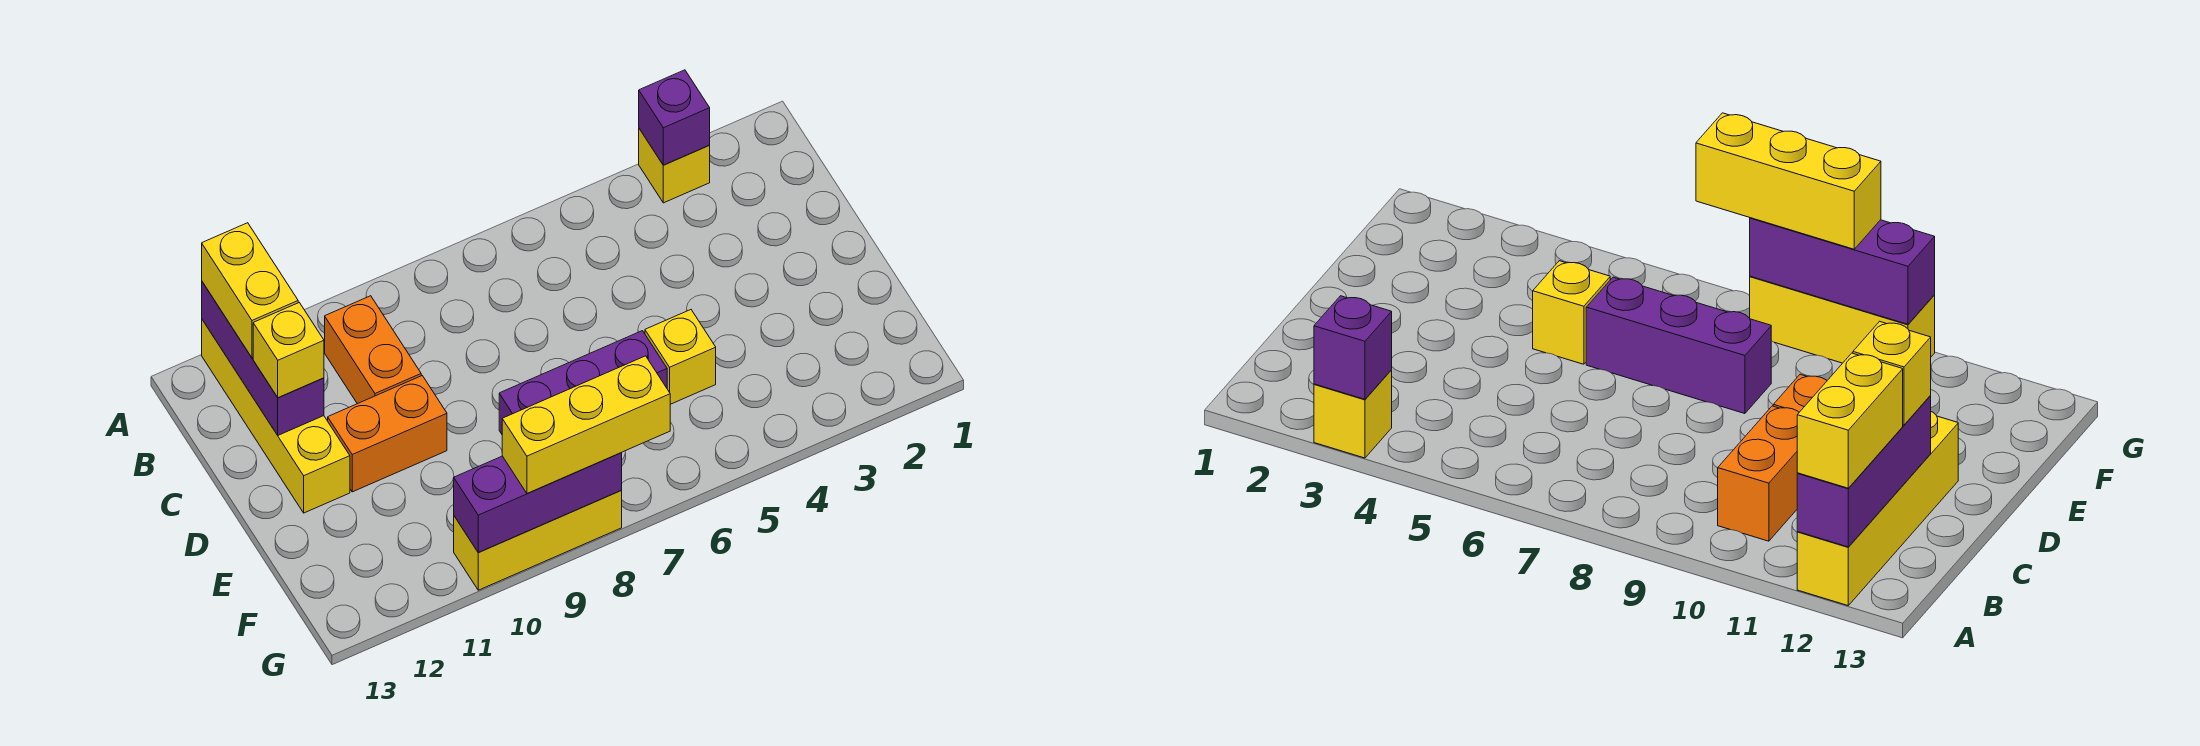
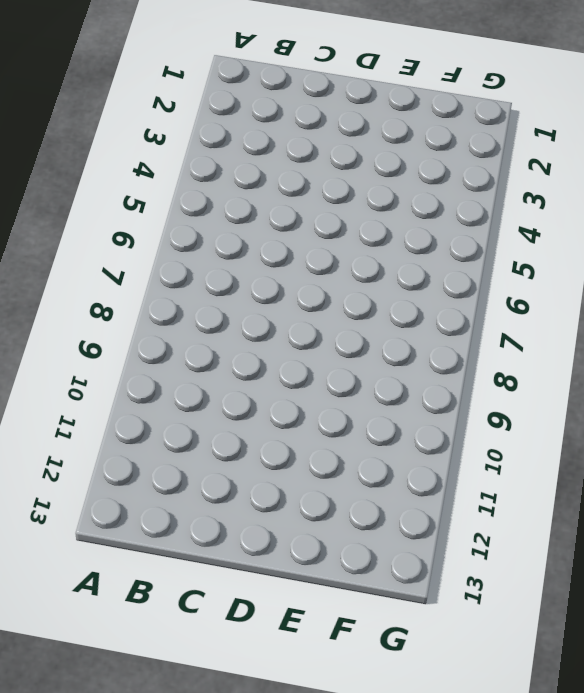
none -> yellow 1x1 brick [639,129,710,203]
none -> yellow 1x4 brick [202,320,350,513]
none -> orange 1x2 brick [325,296,421,404]

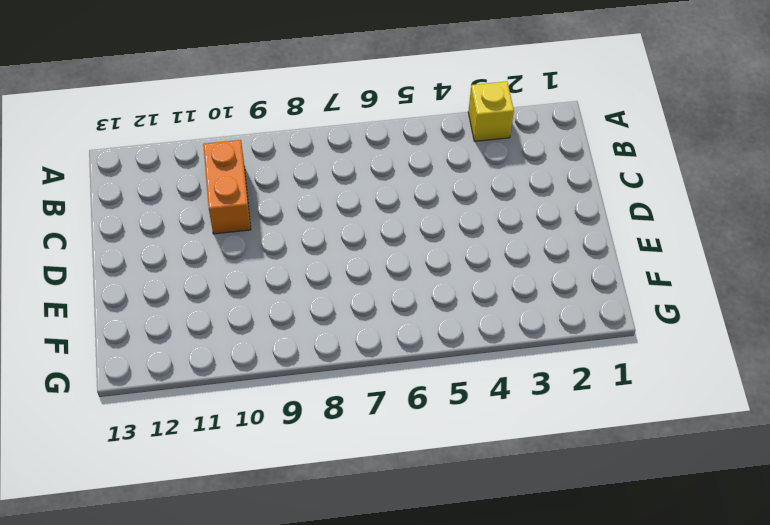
none -> yellow 1x4 brick [202,320,350,513]
none -> orange 1x2 brick [328,376,447,492]
none -> yellow 1x1 brick [645,310,716,404]

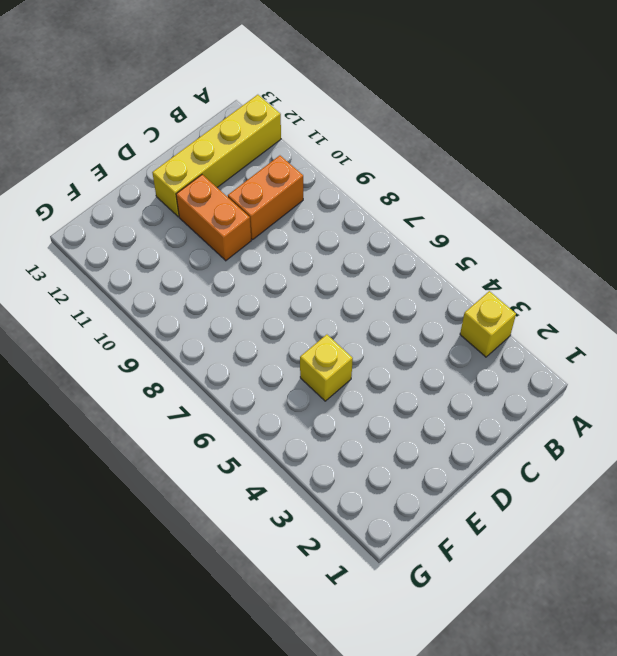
none -> purple 1x3 brick [499,331,667,434]
none -> yellow 1x3 brick [454,491,622,590]
none -> purple 1x1 brick [639,70,710,165]

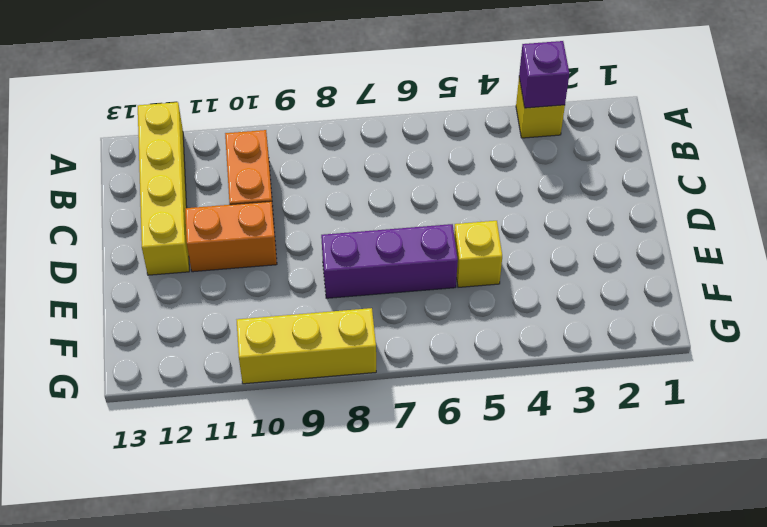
none -> purple 1x3 brick [202,282,324,435]
none -> purple 1x3 brick [454,453,622,552]
none -> yellow 1x2 brick [202,223,298,358]

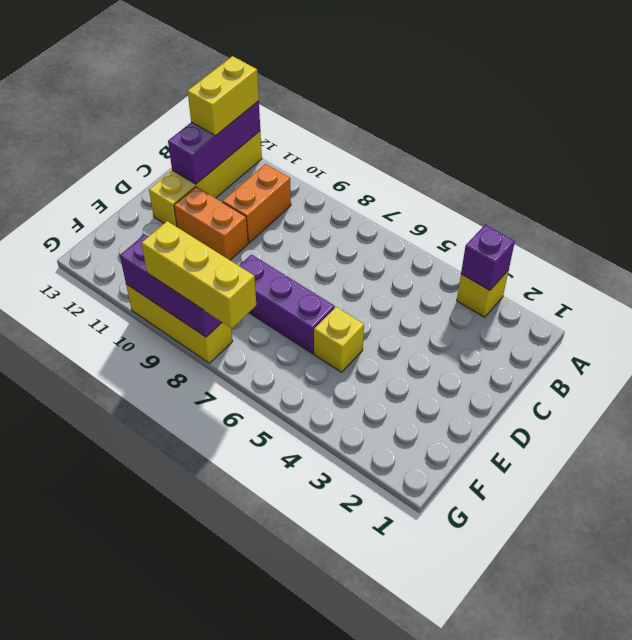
none -> yellow 1x1 brick [253,303,324,398]

